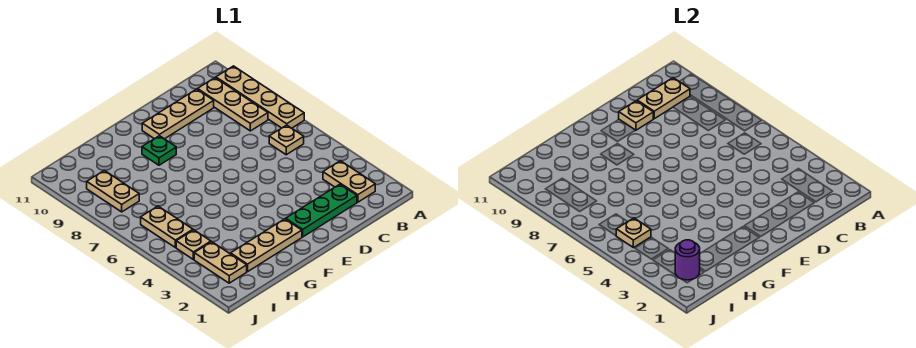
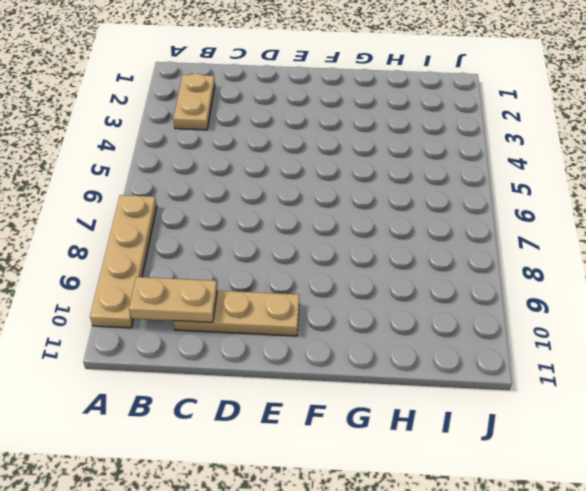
none -> tan 1x1 plate [269,125,304,155]
none -> tan 1x3 plate [198,78,268,131]
none -> green 1x3 plate [286,184,357,237]

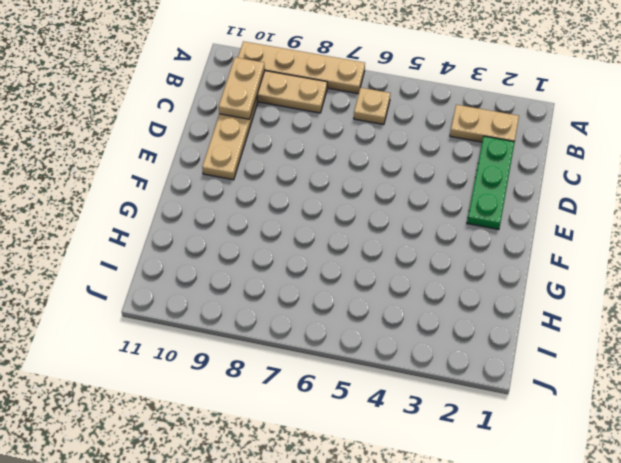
none -> tan 1x3 plate [231,219,302,272]
none -> green 1x1 plate [142,136,176,165]
none -> tan 1x2 plate [194,242,247,283]

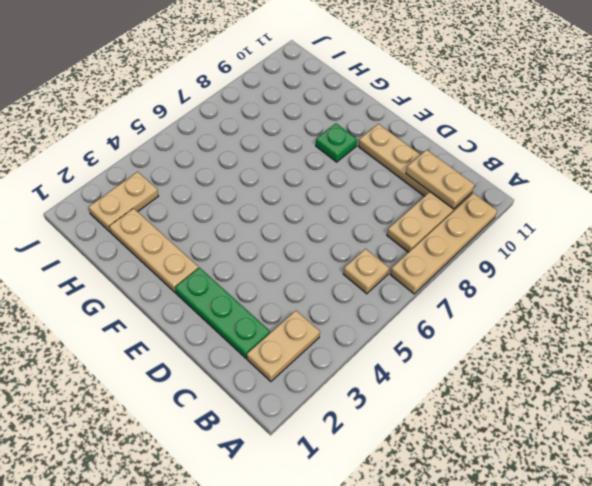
none -> tan 1x1 plate [176,230,211,259]
none -> tan 1x2 plate [141,206,193,248]
none -> tan 1x2 plate [87,170,139,212]

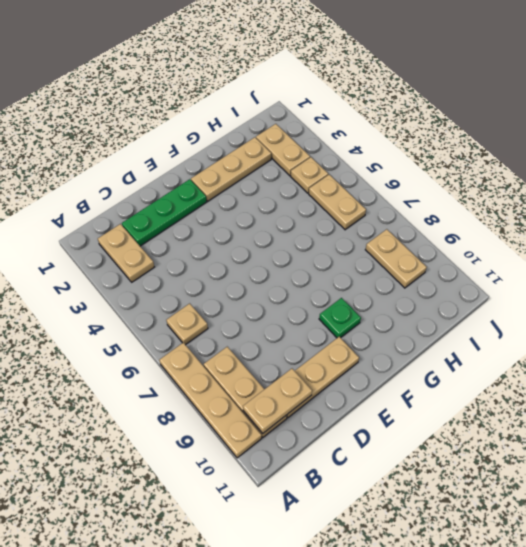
none -> tan 1x1 plate [619,101,653,130]
none -> purple 1x1 round brick [675,240,700,280]
none -> tan 1x1 plate [616,218,651,248]

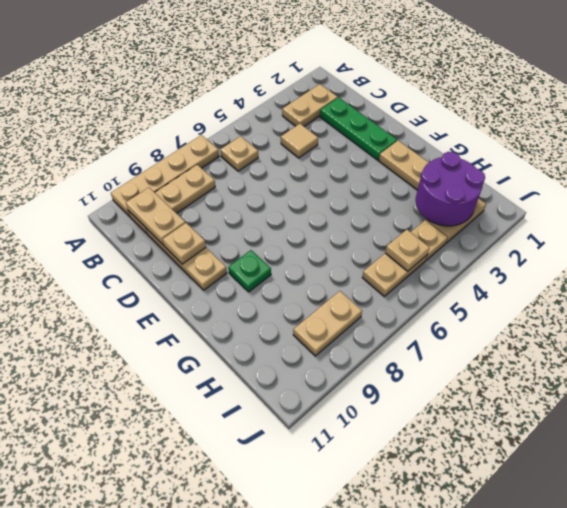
tan 1x1 tile [281,124,318,158] -> none
purple 2x2 round brick [416,152,485,226] -> purple 1x1 round brick [675,240,700,280]

